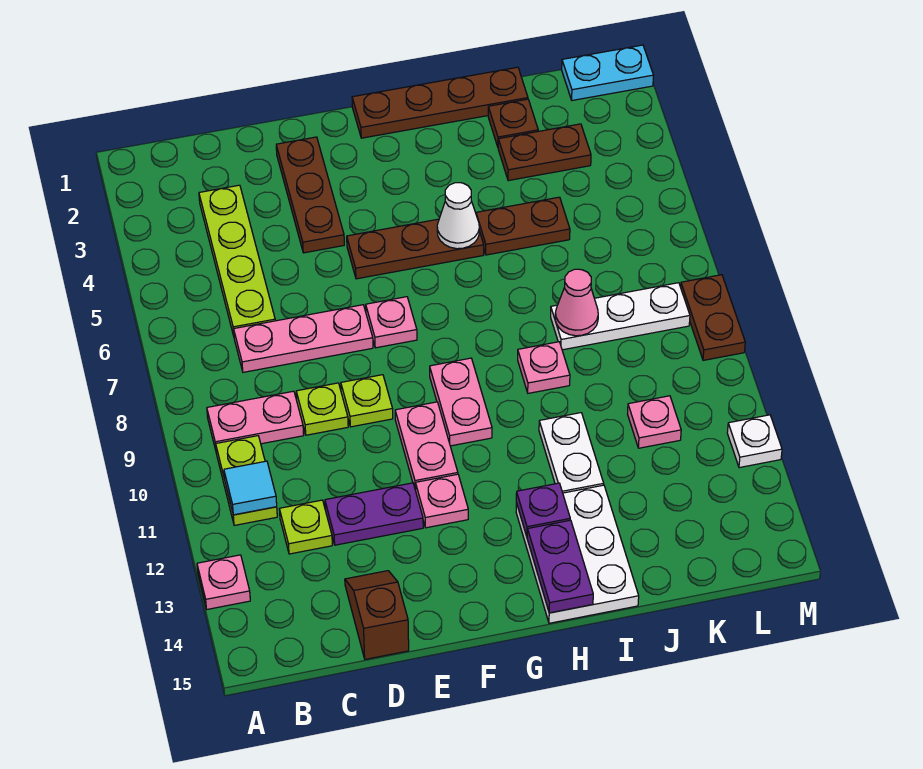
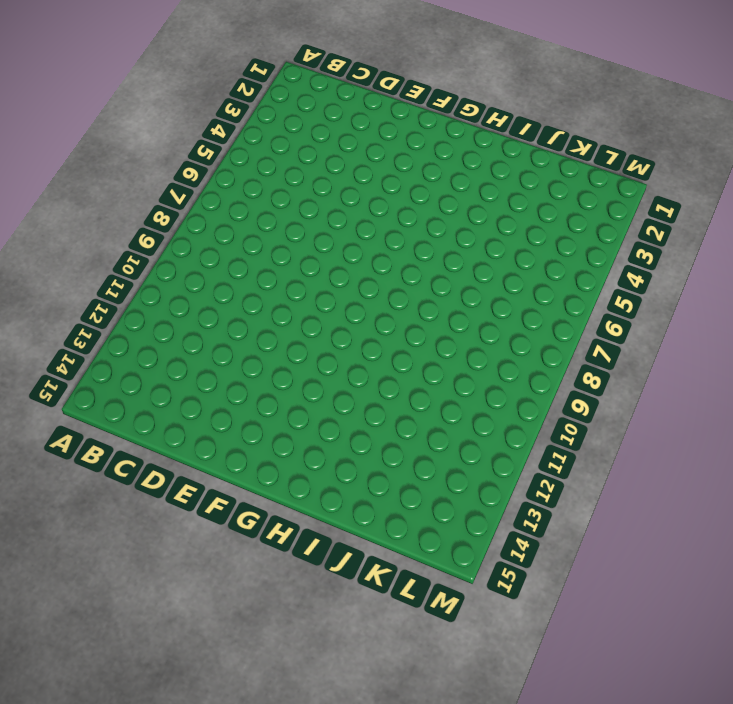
none -> pink 1x1 plate [197,555,250,609]
none -> pink 1x2 plate [207,391,304,450]
none -> lime 1x2 plate [216,436,277,525]
none -> lime 1x4 plate [199,185,275,336]

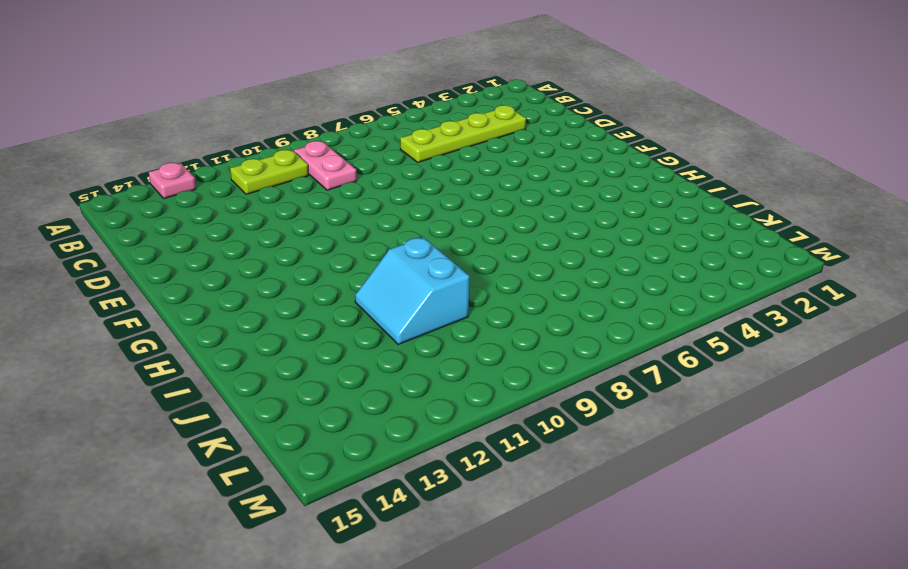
cyan 2x2 slope [355,237,470,345] -> white 1x2 plate [539,413,604,493]
none -> pink 1x3 plate [234,305,373,372]
none -> lime 1x1 plate [279,500,332,554]
none -> lime 1x1 plate [296,383,348,435]
none -> purple 1x2 plate [325,483,423,545]

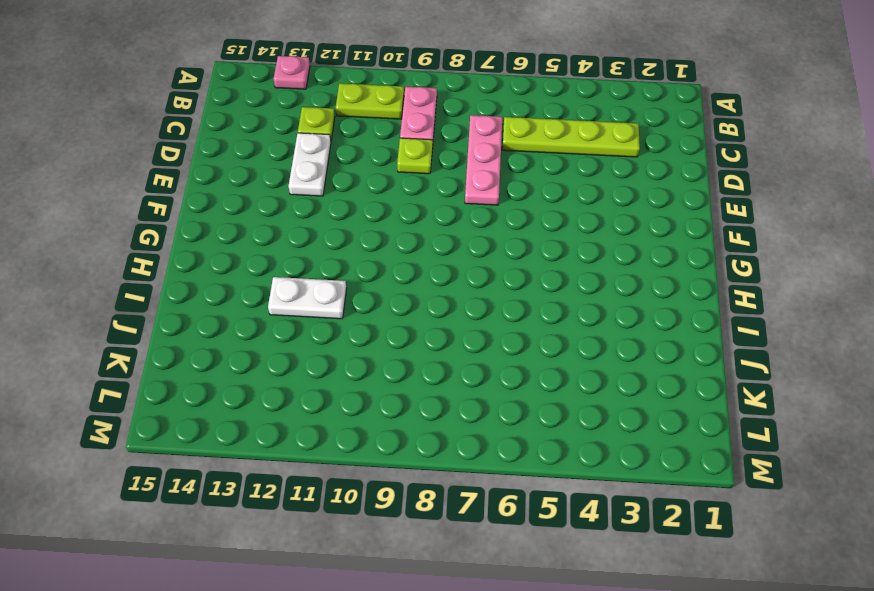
white 1x2 plate [289,133,331,196] -> purple 1x2 plate [325,483,423,545]
none -> brown 1x2 slope [345,571,409,659]
none -> brown 1x3 plate [276,137,344,253]
none -> lime 1x1 plate [341,375,393,427]
none -> brown 1x3 plate [347,219,484,279]

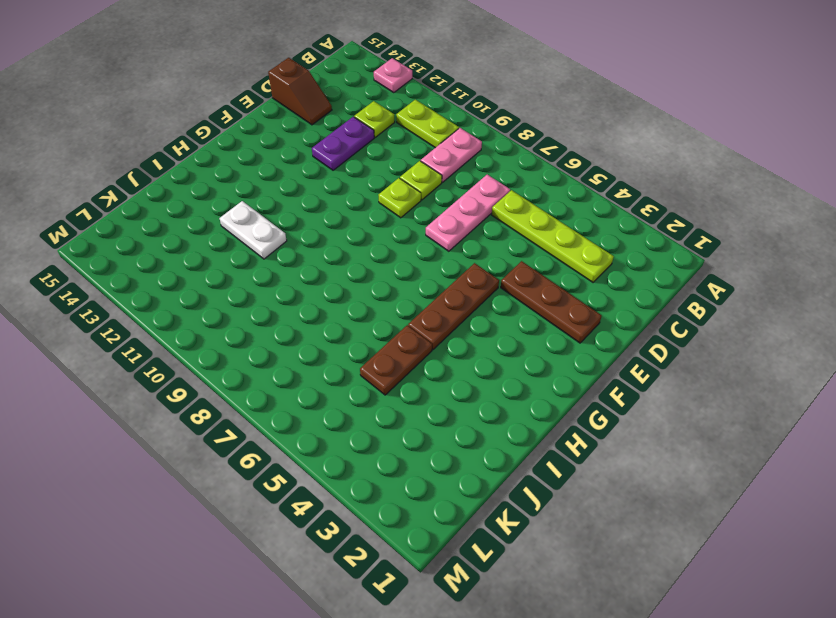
none -> pink 1x1 plate [366,297,417,348]
none -> pink 1x2 plate [395,402,458,490]
none -> pink 1x1 plate [415,474,468,528]
none -> brown 1x4 plate [352,67,528,138]

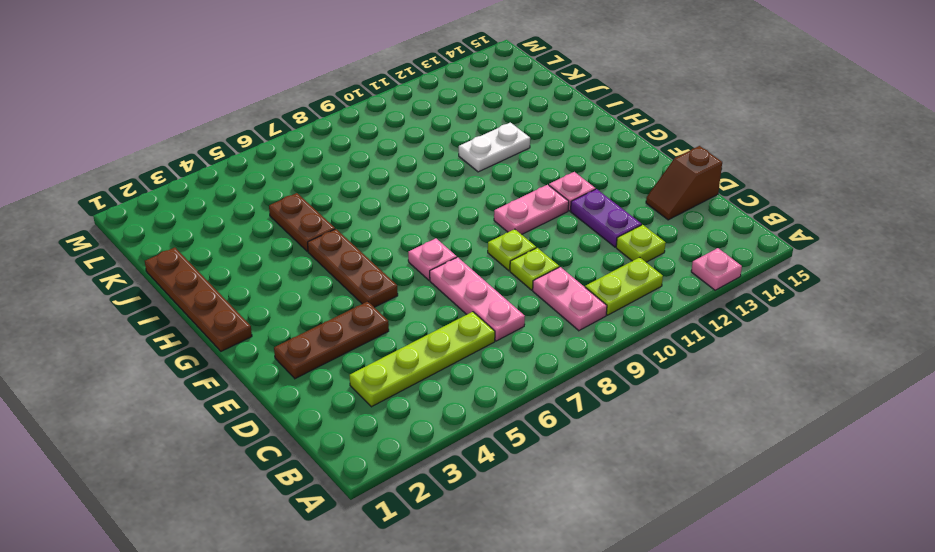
none -> pink 1x2 plate [430,358,492,446]
none -> white 2x3 plate [516,485,639,623]
none -> pink 1x1 plate [518,342,570,393]
none -> brown 1x1 plate [488,99,538,147]

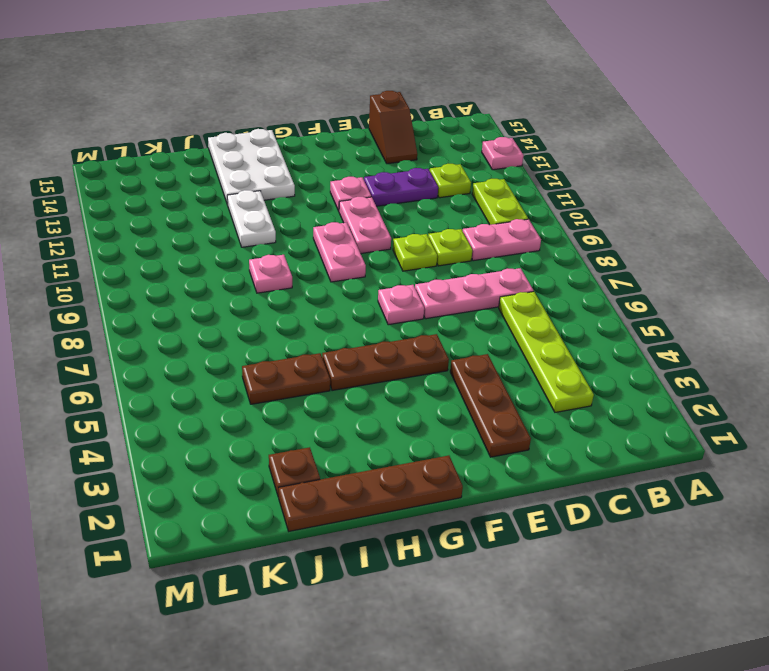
none -> brown 1x2 plate [498,124,591,181]
none -> white 1x3 plate [551,283,690,350]
none -> pink 1x1 plate [628,396,681,448]
none -> cyan 1x2 plate [562,45,654,100]

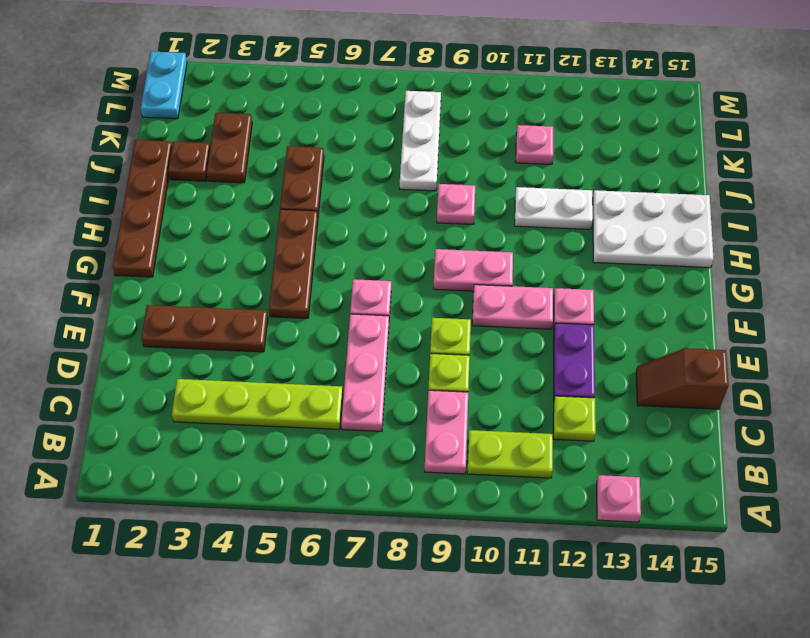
none -> brown 1x2 plate [681,275,745,360]
none -> white 1x1 plate [727,415,782,468]
none -> cyan 1x1 tile [224,461,277,515]
none -> white 1x1 cone [437,183,479,249]

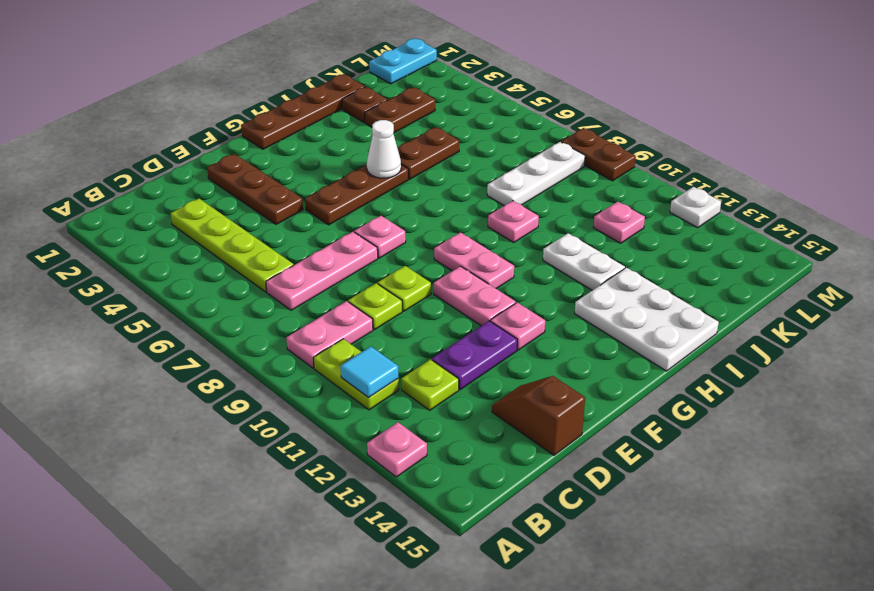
none -> purple 1x1 plate [516,483,570,536]
none -> purple 1x2 plate [527,520,593,613]
none -> pink 1x1 cone [555,269,598,336]

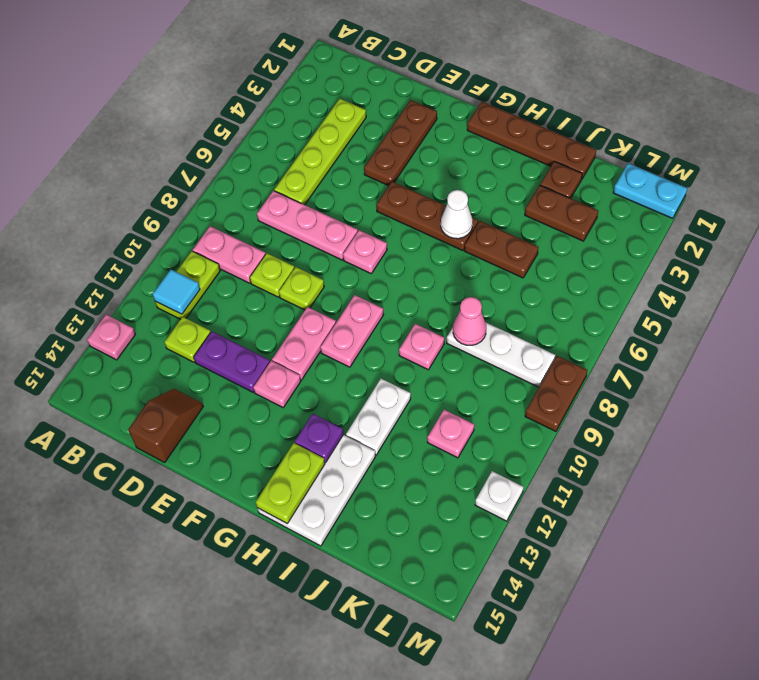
lime 1x2 plate [256,443,325,524] -> purple 1x2 plate [527,520,593,613]

